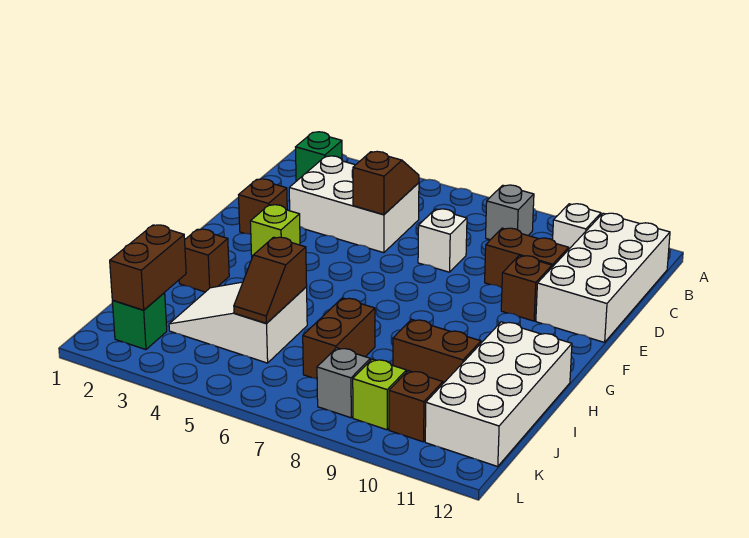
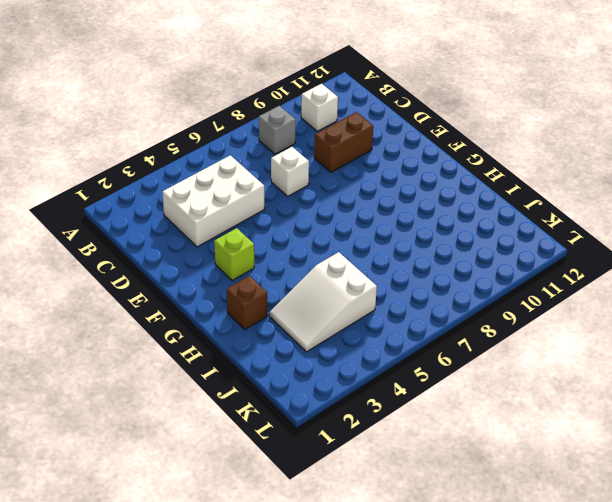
none -> green 1x1 brick [296,132,342,181]
none -> white 2x4 brick [536,213,670,342]
none -> brown 1x1 brick [239,179,287,234]

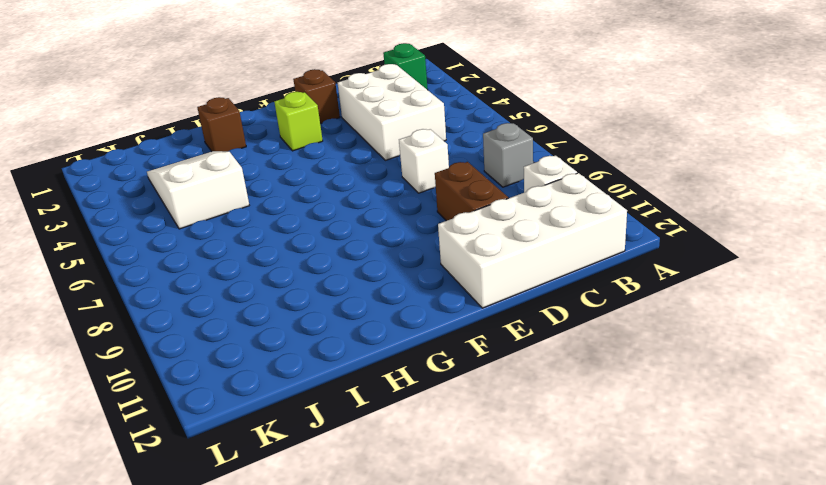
none -> brown 1x1 brick [501,256,552,321]
none -> white 2x4 brick [425,322,572,466]
none -> brown 1x2 brick [303,298,375,379]

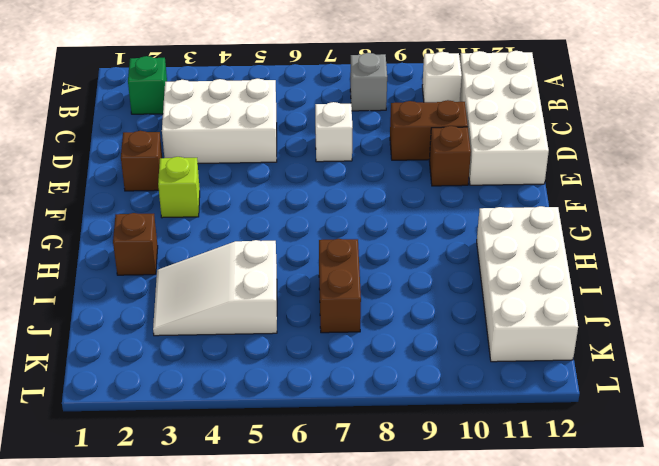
none -> brown 1x2 brick [393,319,481,383]
none -> green 1x1 brick [112,293,167,350]
none -> grey 1x1 brick [317,348,370,418]

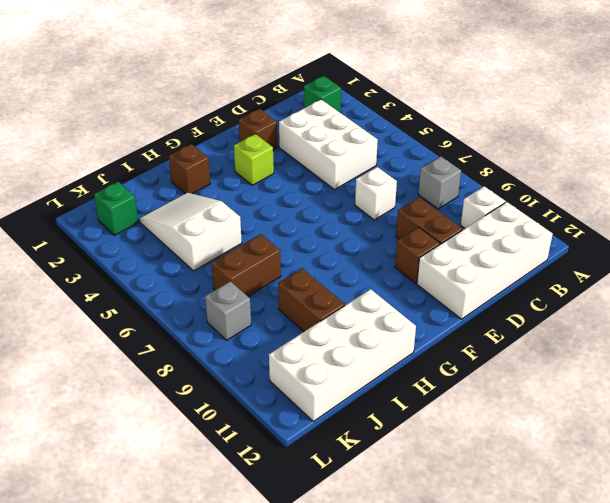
none -> lime 1x1 brick [353,359,406,430]
none -> brown 1x1 brick [389,371,443,442]
none -> brown 1x2 slope [353,151,419,215]

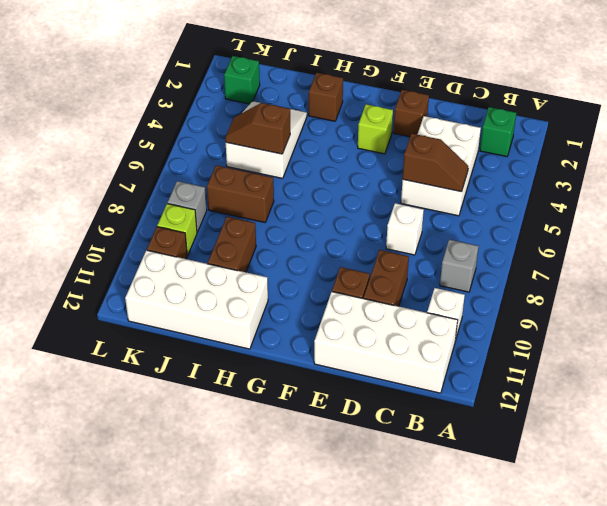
none -> brown 1x2 brick [110,225,186,310]

